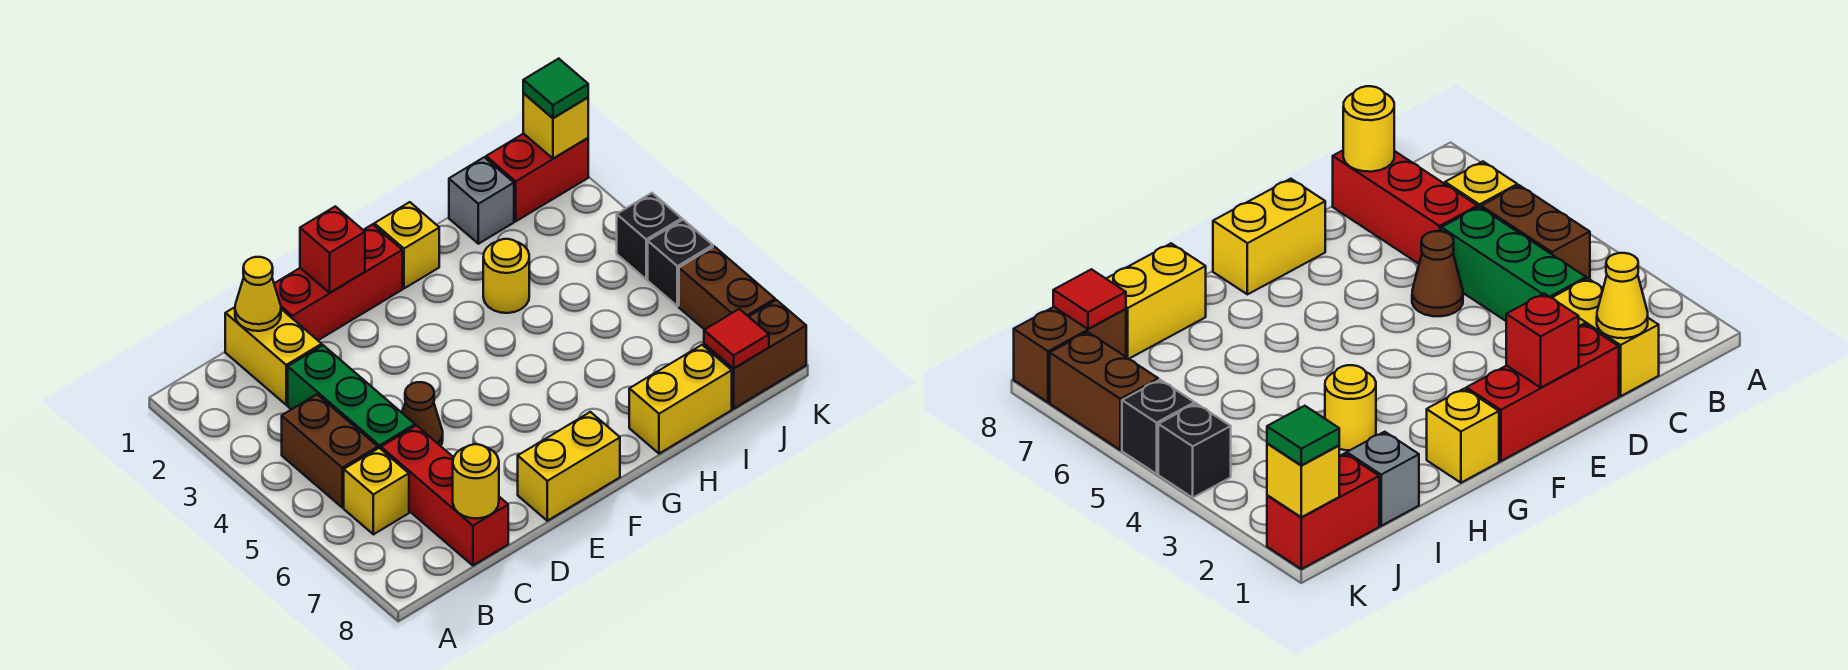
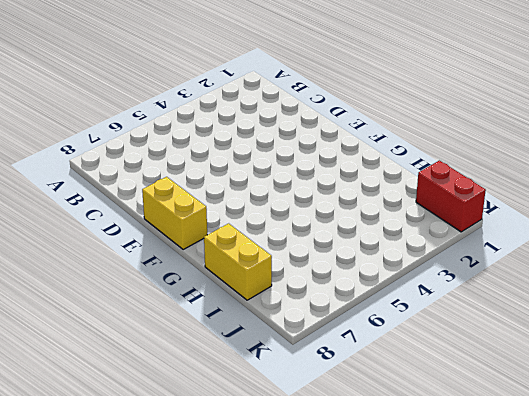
none -> brown 1x2 brick [282,395,378,508]
none -> yellow 1x1 brick [344,448,409,534]
none -> yellow 1x2 brick [225,307,322,405]

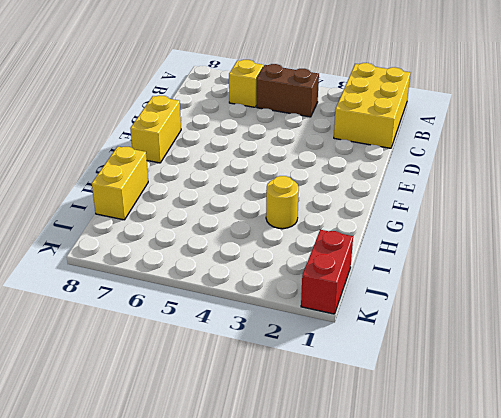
yellow 2x3 brick [334,63,410,148] -> yellow 1x2 brick [225,307,322,405]
none -> green 1x3 brick [288,345,415,449]
none -> red 1x3 brick [381,426,508,565]
none -> red 1x3 brick [274,224,402,340]

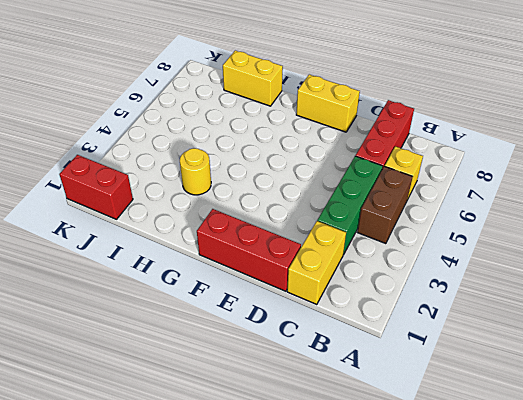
none -> brown 1x1 cone [402,382,443,446]
none -> yellow 1x1 brick [374,202,439,288]
none -> grey 1x1 brick [449,157,514,244]

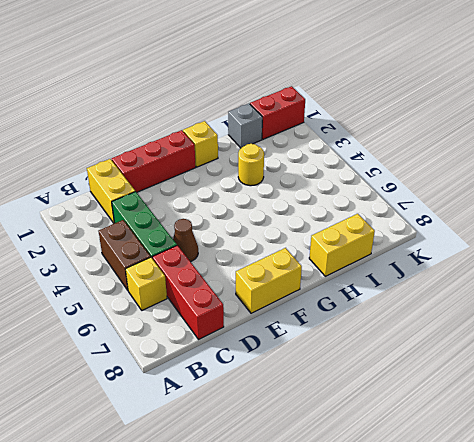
none -> brown 1x2 brick [704,300,806,409]
none -> black 1x1 brick [617,193,682,279]
none -> black 1x1 brick [648,220,713,306]

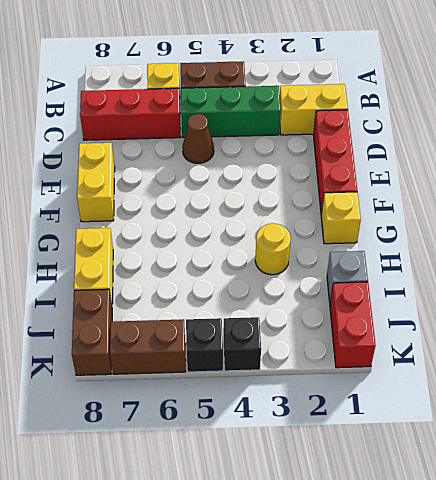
none -> yellow 1x1 cone [235,257,281,331]
none -> yellow 1x1 round brick [453,444,499,519]
none -> red 1x1 brick [300,206,365,293]

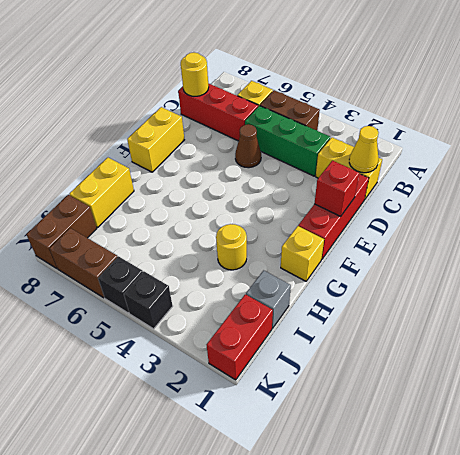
none -> red 1x1 tile [704,309,769,368]
none -> yellow 1x1 brick [523,93,588,158]
none -> green 1x1 tile [523,59,588,118]

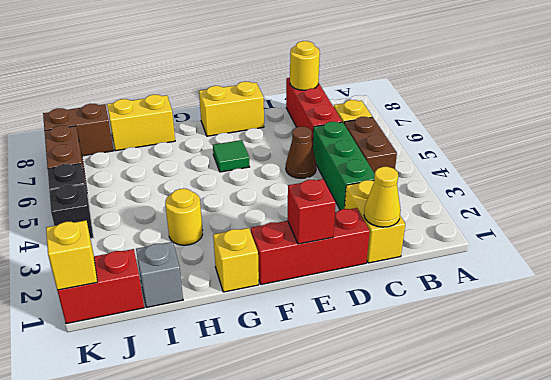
green 1x1 tile [213,140,250,172] -> green 1x1 tile moved to [523,59,588,118]
none -> red 1x1 tile [704,309,769,368]

